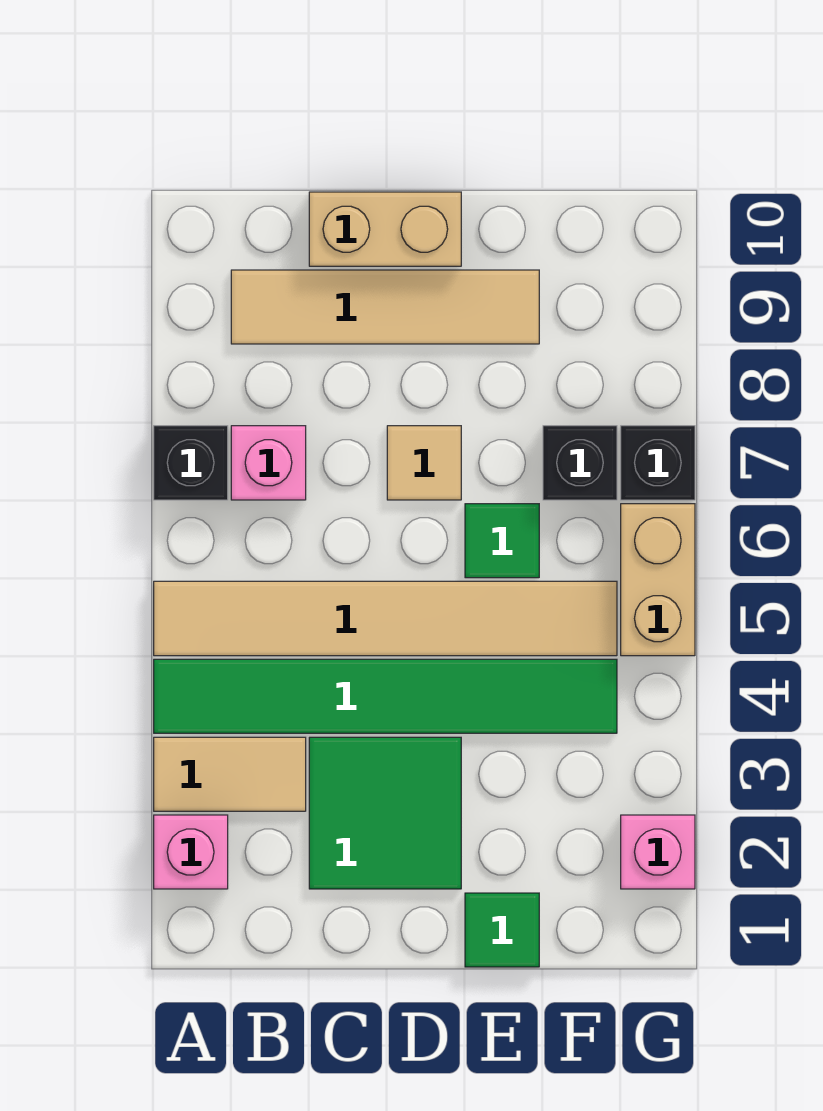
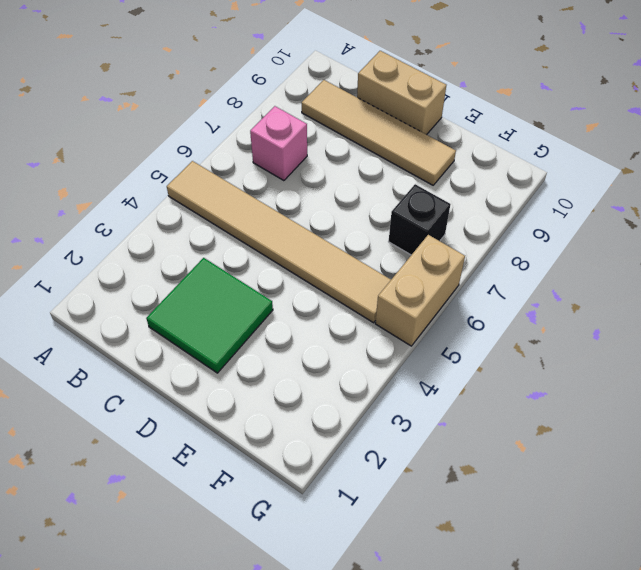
none -> pink 1x1 brick [154,815,228,889]
none -> tan 1x2 tile [154,737,306,811]
none -> green 1x6 tile [154,659,617,733]

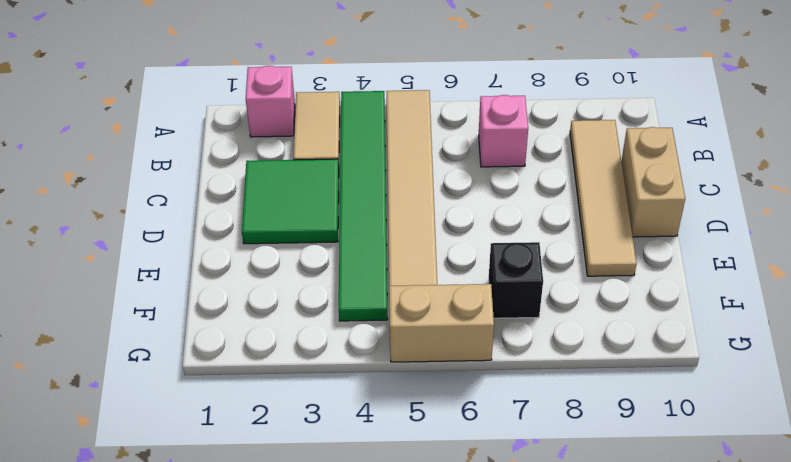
none -> black 1x1 brick [154,426,228,500]
none -> tan 1x1 tile [387,426,461,500]
none -> green 1x1 tile [465,893,539,967]

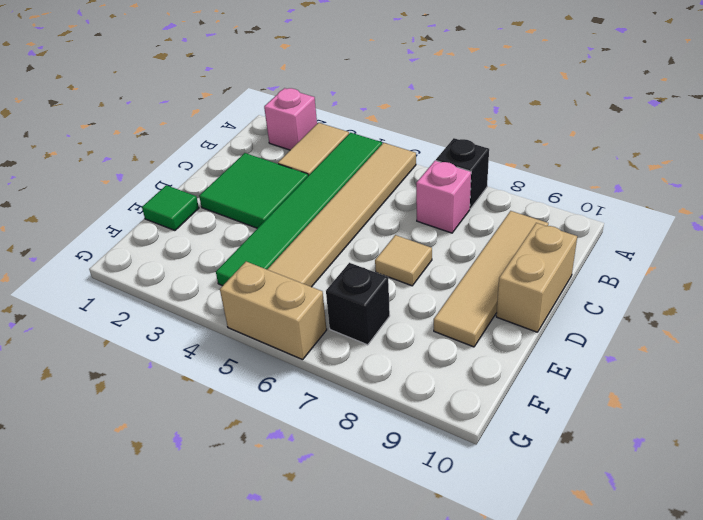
none -> green 1x1 tile [465,504,539,578]
none -> pink 1x1 brick [621,815,695,889]
none -> black 1x1 brick [621,426,695,500]

